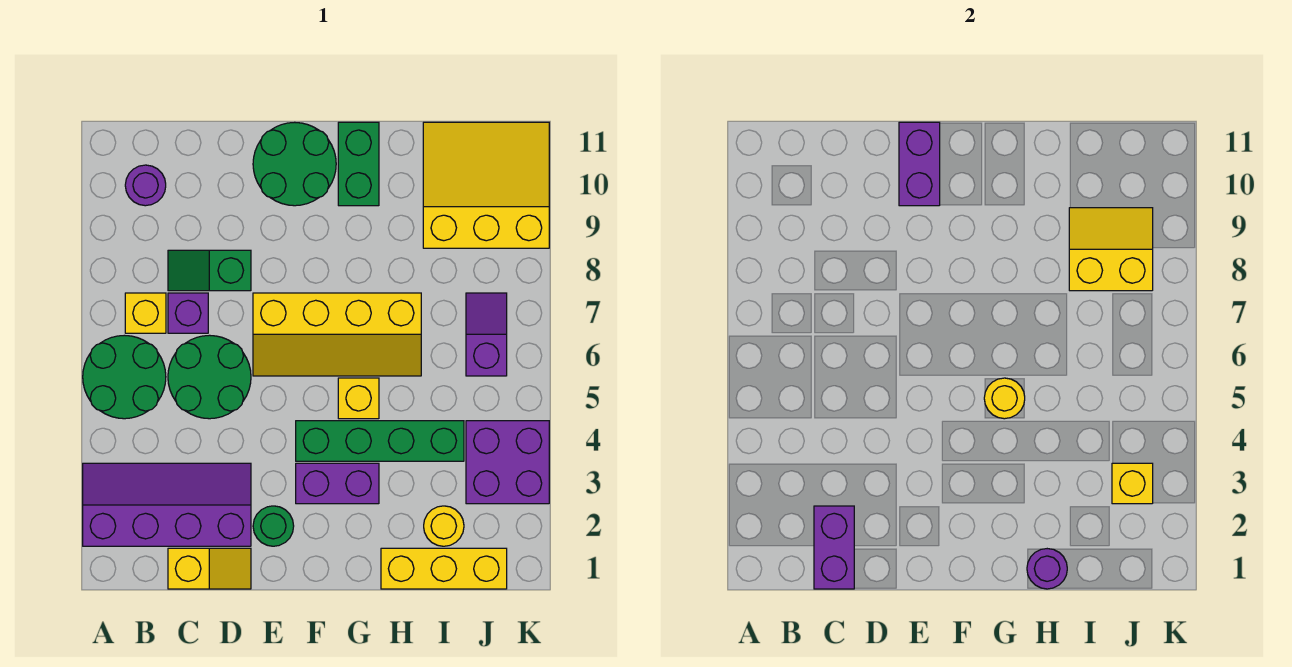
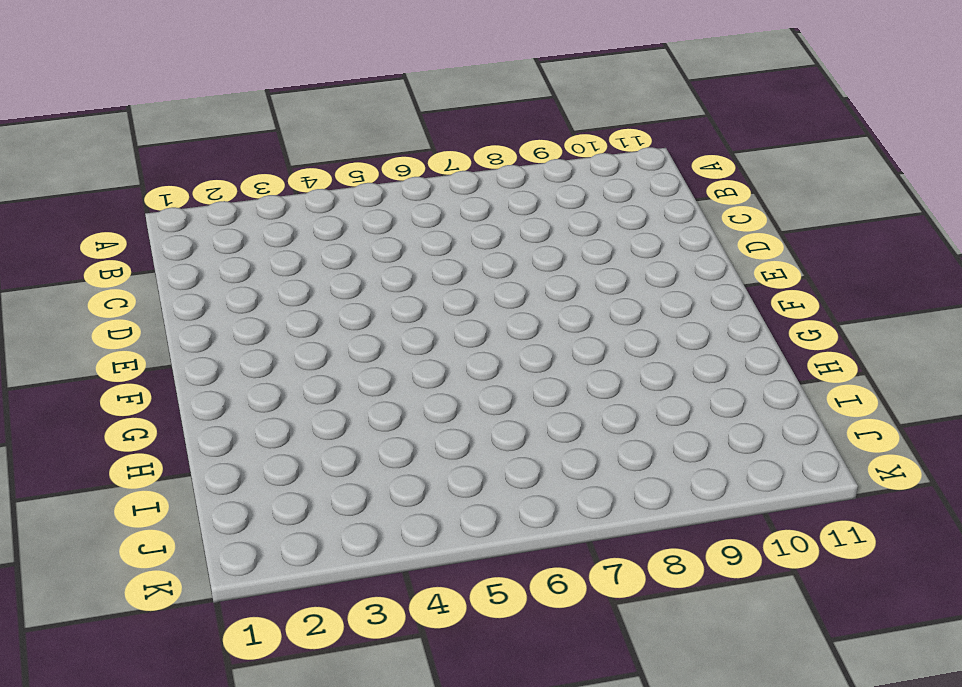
none -> purple 2x4 slope [83,463,251,546]
none -> green 2x2 round brick [83,335,166,419]
none -> yellow 1x1 brick [125,293,166,333]

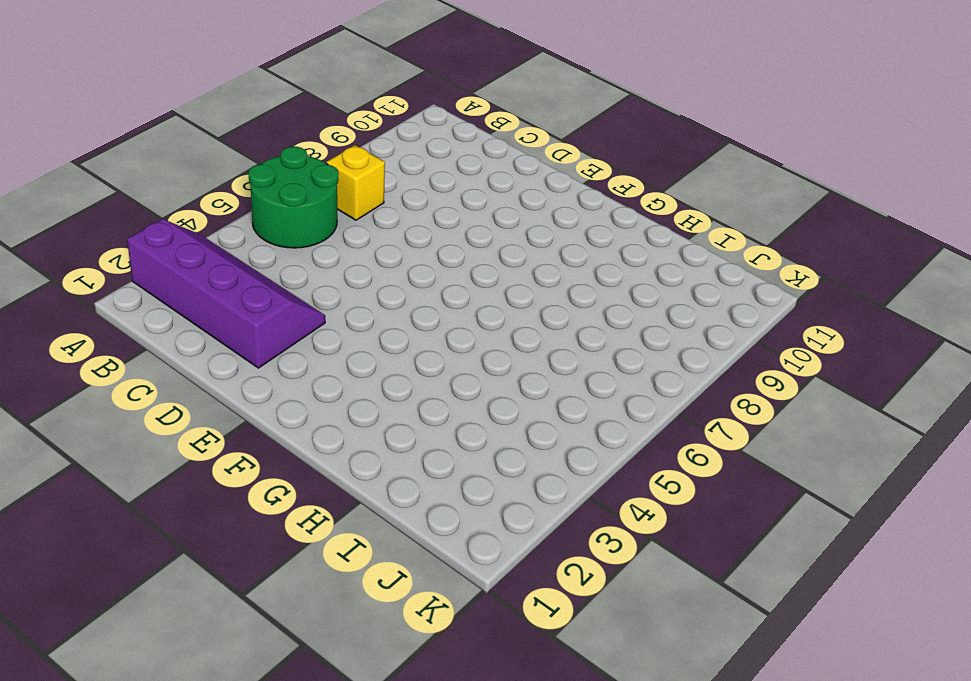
none -> purple 1x1 round brick [125,165,166,206]
none -> yellow 1x2 slope [168,548,251,589]
none -> green 2x2 round brick [168,335,251,419]

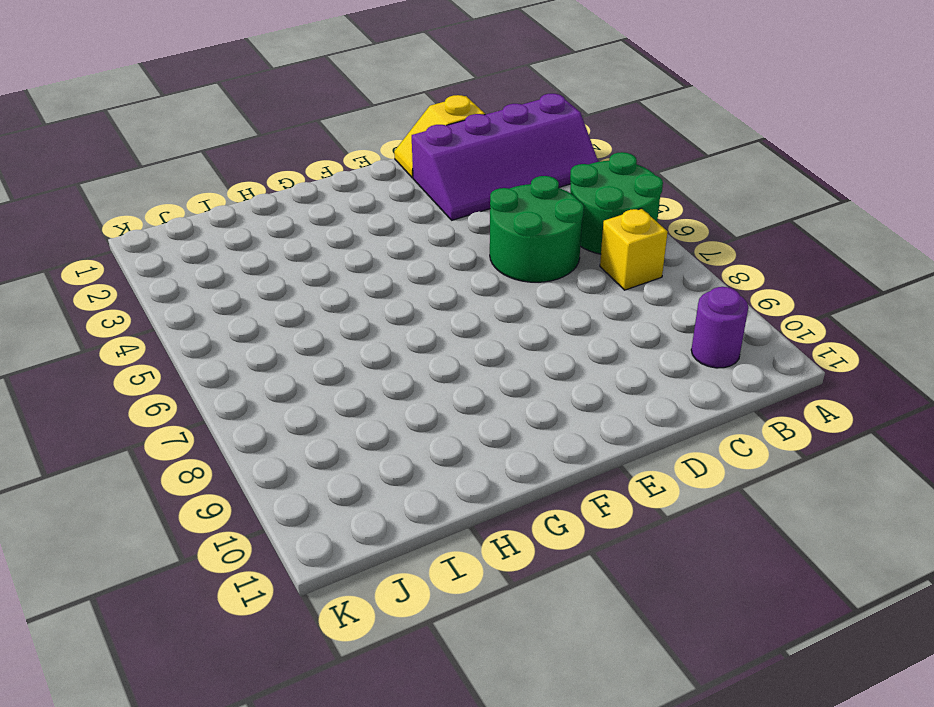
none -> purple 1x1 brick [168,293,208,333]
none -> green 1x2 slope [168,250,251,291]
none -> green 1x1 round brick [253,506,294,546]

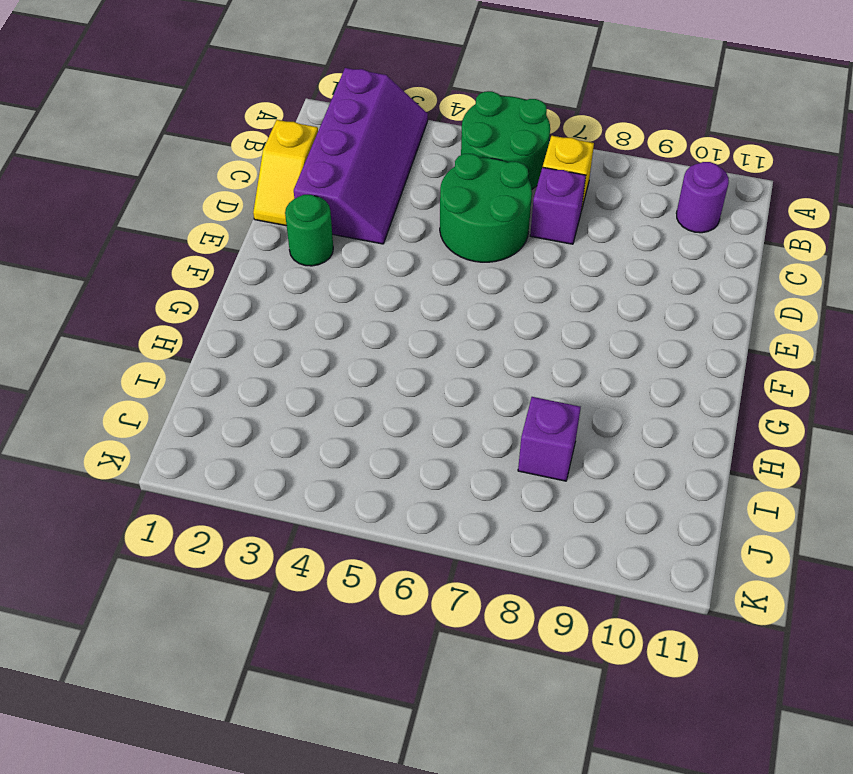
purple 1x1 brick [518,397,581,481] -> none
none -> green 1x2 slope [168,250,251,291]
none -> yellow 2x4 slope [253,293,421,376]
none -> green 2x2 round brick [253,122,336,206]

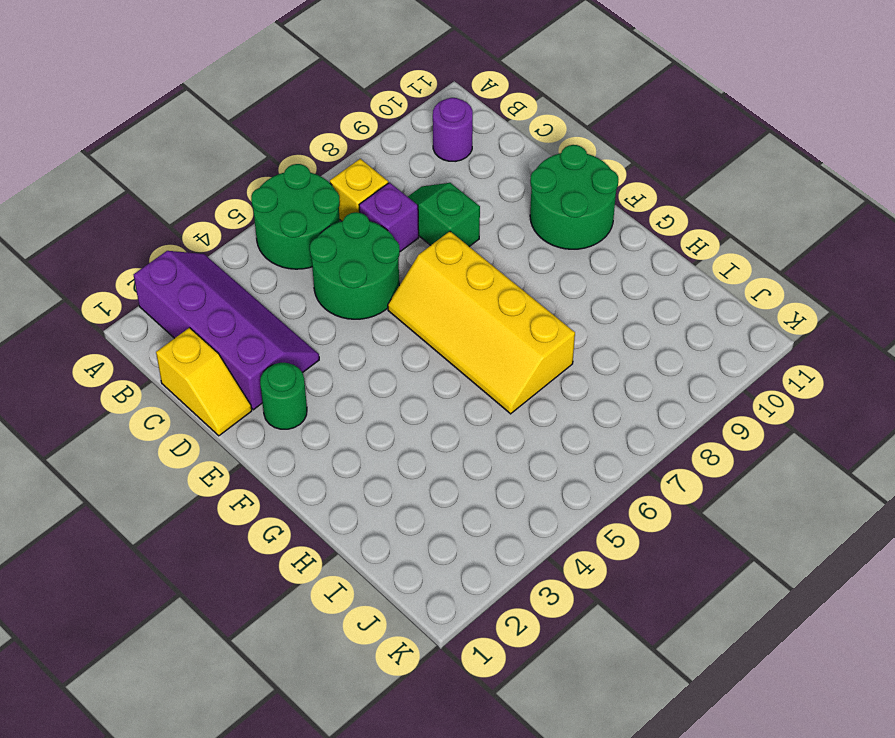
none -> purple 1x2 brick [296,463,379,504]
none -> green 1x4 brick [296,421,464,461]
none -> yellow 1x1 brick [338,378,379,419]

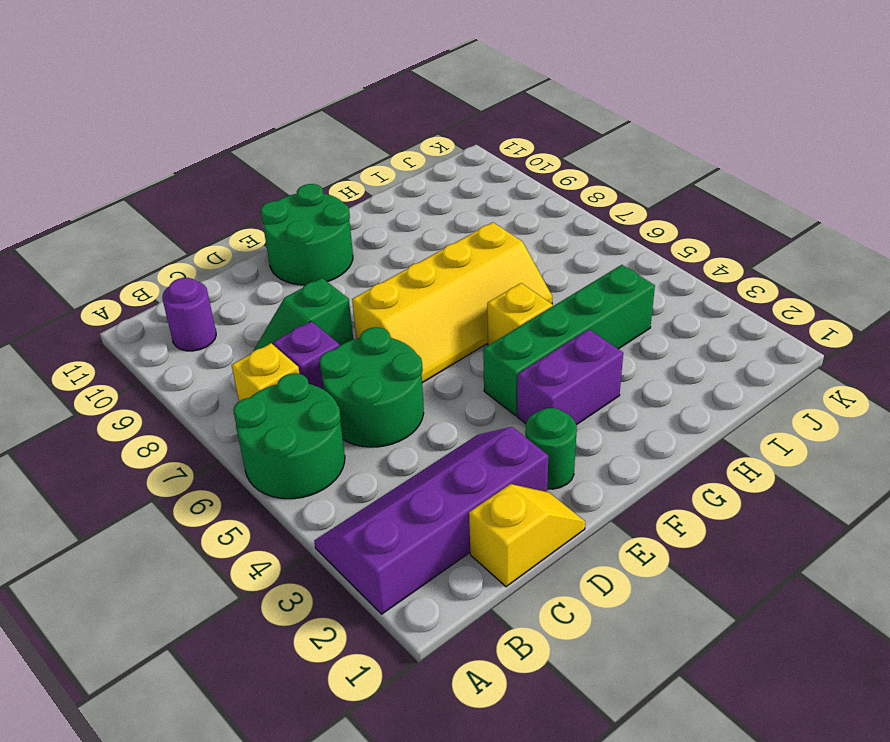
none -> green 1x2 brick [338,122,379,206]
none -> yellow 1x3 brick [381,548,507,589]
none -> yellow 1x1 round brick [424,506,464,546]

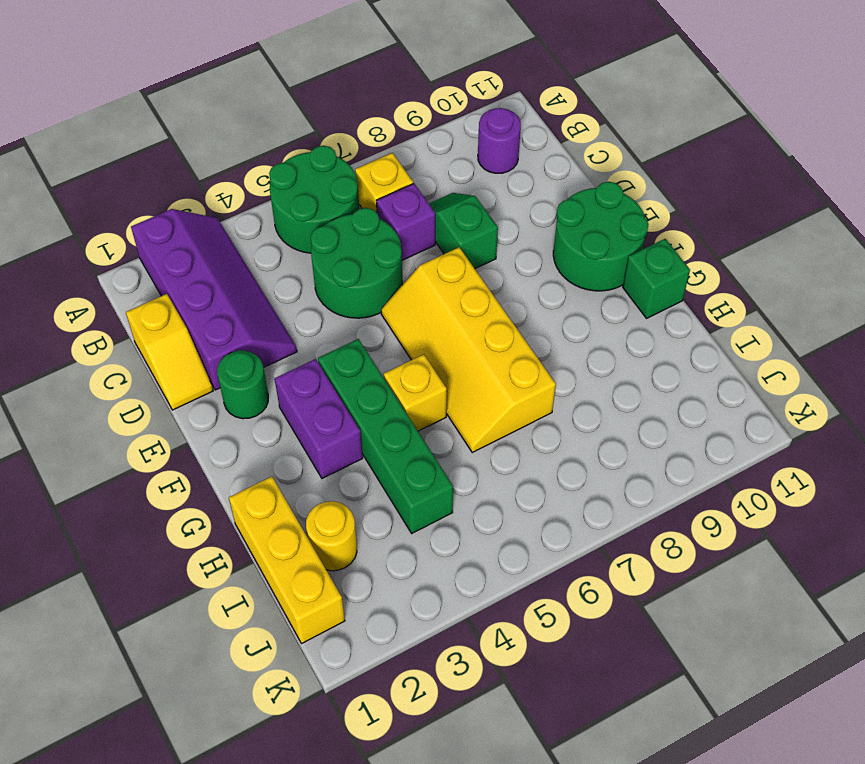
green 1x1 brick [623,239,690,318] -> green 1x2 brick [338,122,379,206]
none -> yellow 3x3 slope [423,122,549,248]
none -> purple 2x2 brick [466,421,549,504]
none -> purple 1x2 slope [466,293,507,376]

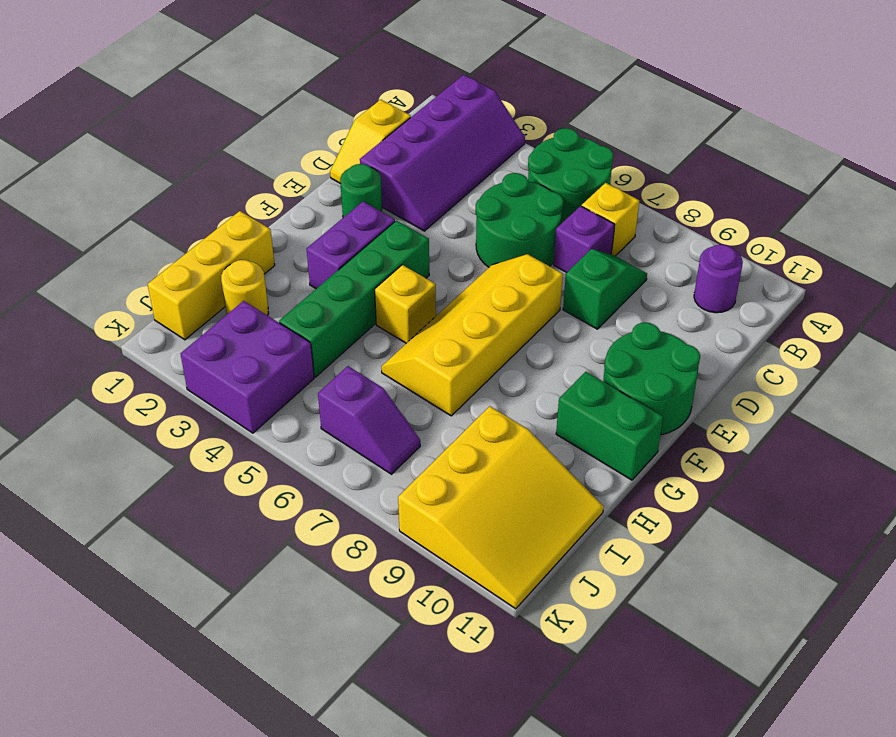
none -> purple 1x2 brick [814,506,854,589]
none -> purple 1x2 brick [899,122,940,206]
none -> yellow 1x1 round brick [984,378,1025,419]

